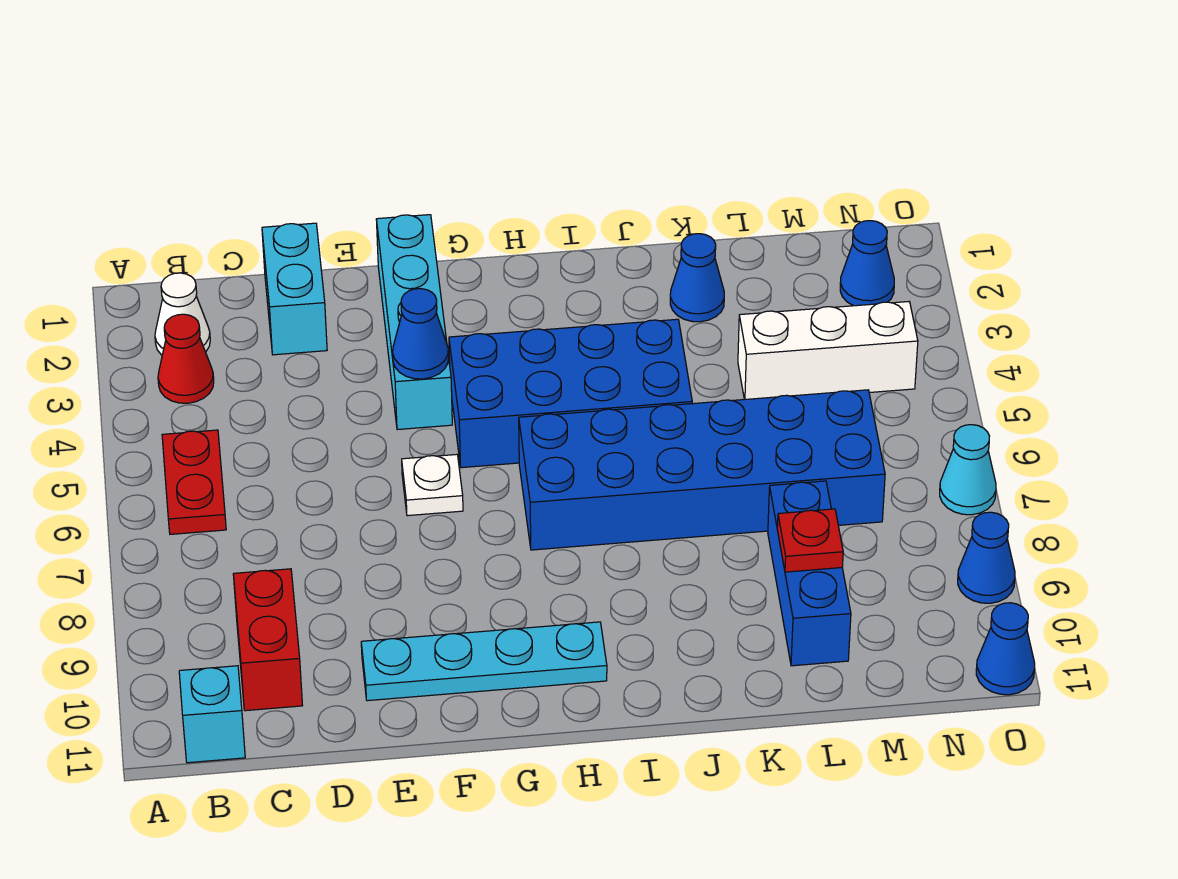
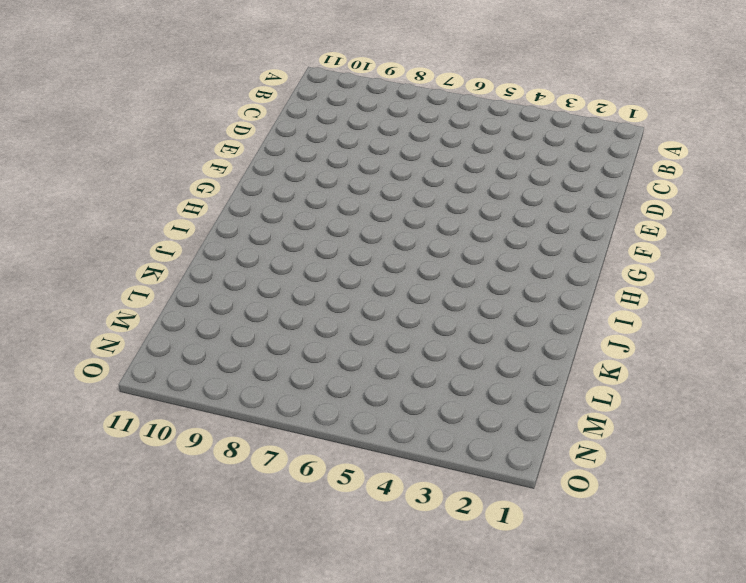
none -> white 1x1 cone [155,273,210,355]
none -> red 1x1 cone [158,314,214,403]
none -> red 1x2 plate [162,430,226,534]

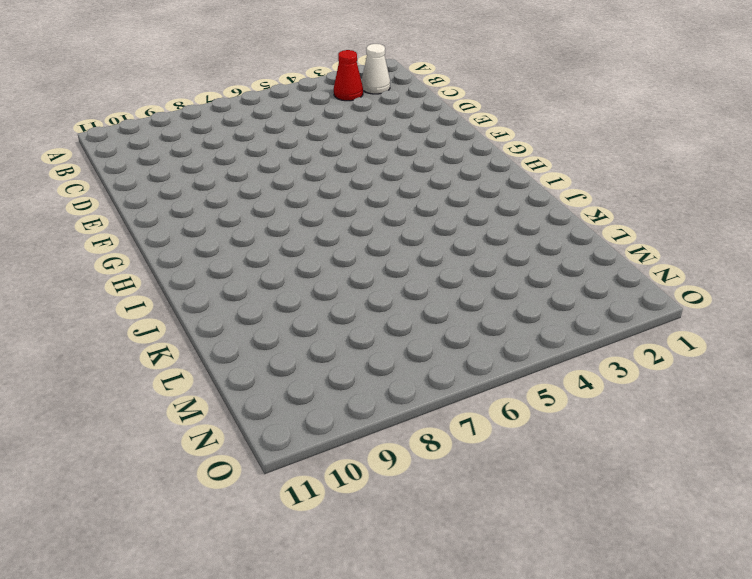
none -> red 1x2 plate [162,430,226,534]
none -> cyan 1x1 brick [179,666,245,763]
none -> red 1x2 brick [233,569,303,711]

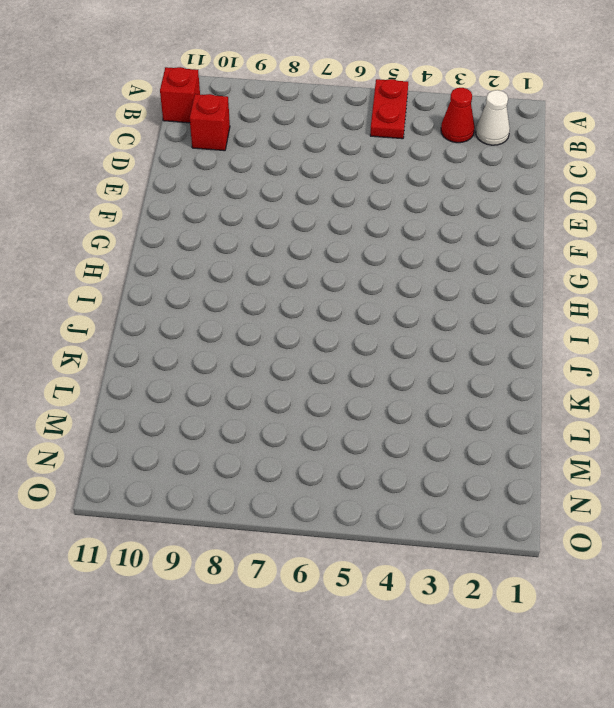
red 1x2 plate [370,79,408,139] -> red 1x2 plate turned to [162,430,226,534]
red 1x1 brick [160,67,200,123] -> cyan 1x1 brick [179,666,245,763]
red 1x1 brick [190,94,230,151] -> red 1x2 brick [233,569,303,711]
none -> cyan 1x2 brick [262,223,327,355]
none -> cyan 1x4 plate [361,622,607,701]
none -> cyan 1x4 brick [376,215,452,430]

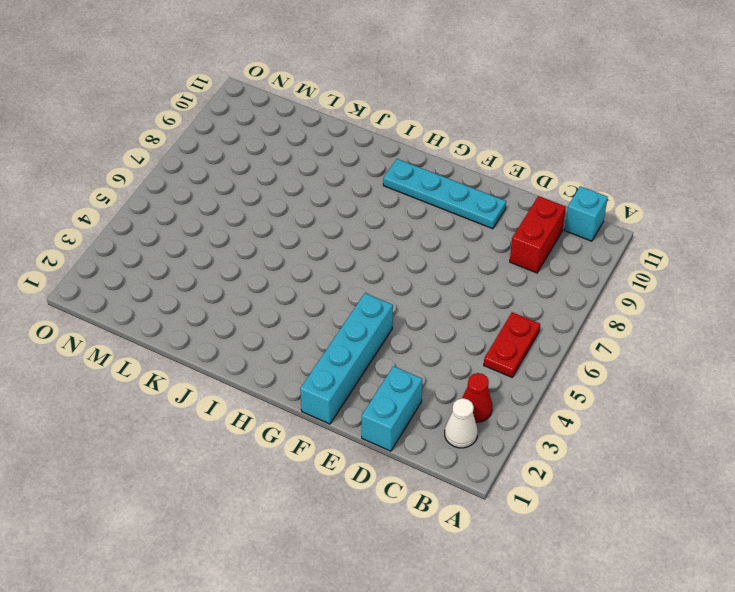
none -> white 1x1 plate [402,454,463,516]
none -> blue 2x4 brick [449,319,692,468]
none -> blue 2x6 brick [519,390,885,550]

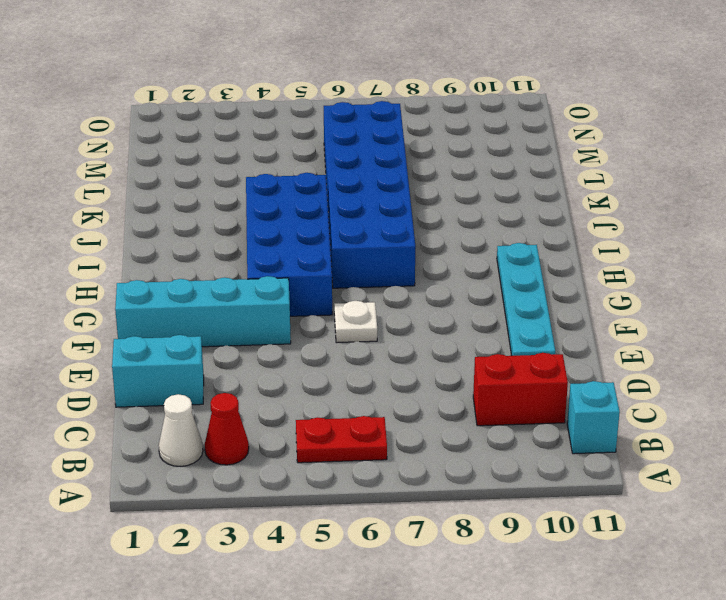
none -> blue 1x1 cone [670,234,724,322]
none -> white 1x3 brick [738,302,918,400]
none -> blue 1x3 brick [768,481,851,666]

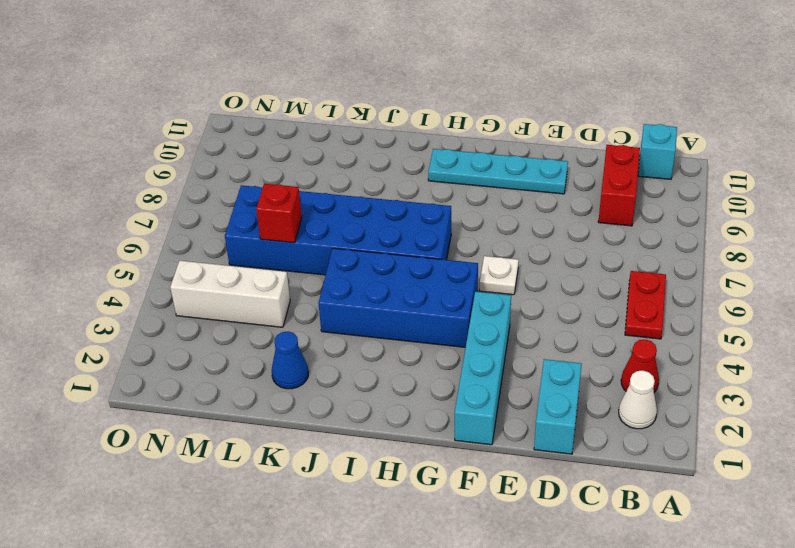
red 1x1 brick [256,184,302,243] -> none
none -> blue 1x3 brick [768,481,851,666]
none -> blue 1x1 cone [840,221,894,306]
none -> cyan 1x1 cone [940,425,996,515]

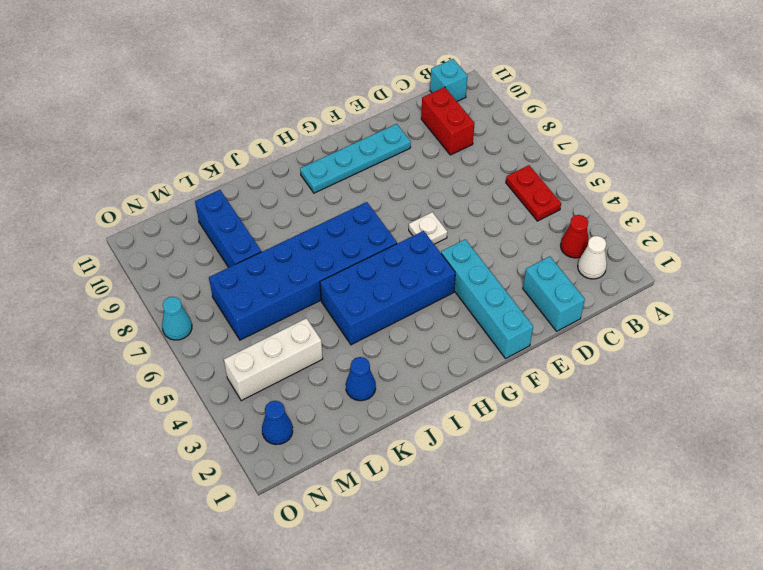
none -> blue 1x1 cone [958,512,1015,603]
none -> blue 1x1 cone [976,603,1035,695]
none -> blue 1x1 cone [393,289,449,379]

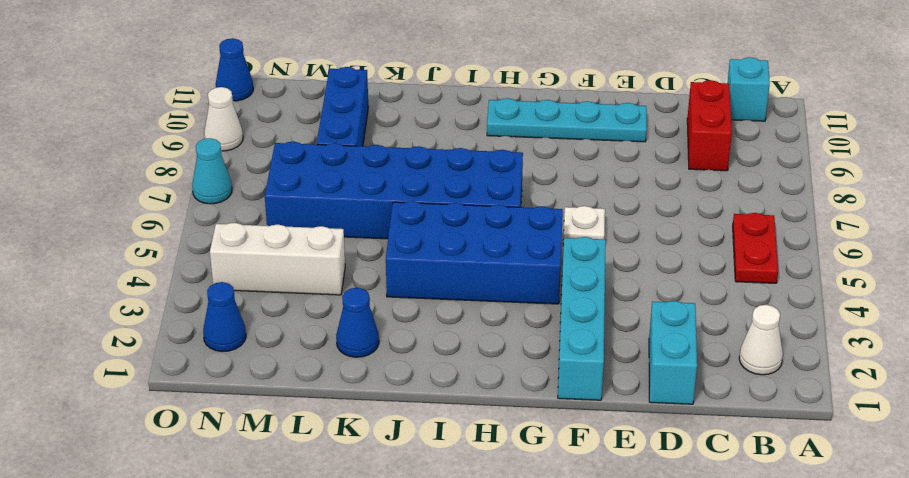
white 1x1 cone [204,87,243,151] -> blue 1x1 cone [958,512,1015,603]
none -> red 1x1 cone [158,314,214,403]
none -> blue 1x1 cone [393,289,449,379]
none -> red 1x1 plate [777,509,843,572]

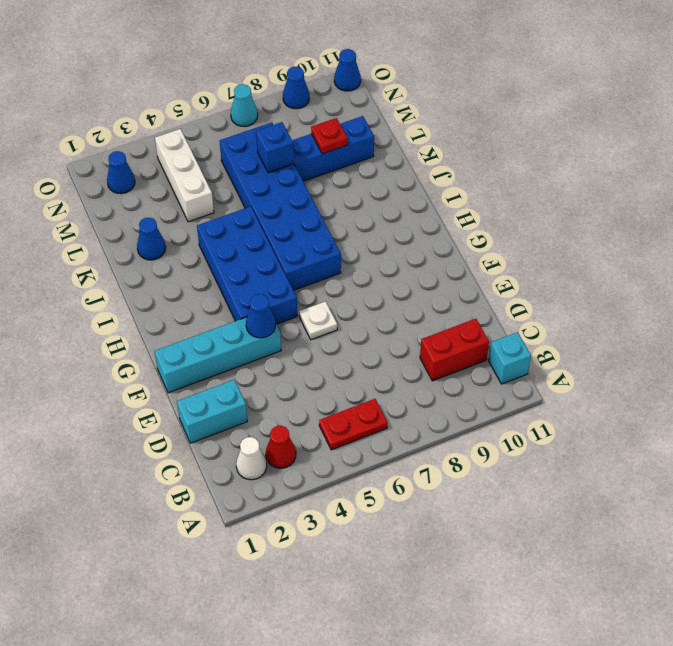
blue 1x1 brick [256,122,294,173] -> none
none -> cyan 1x4 plate [361,622,607,701]

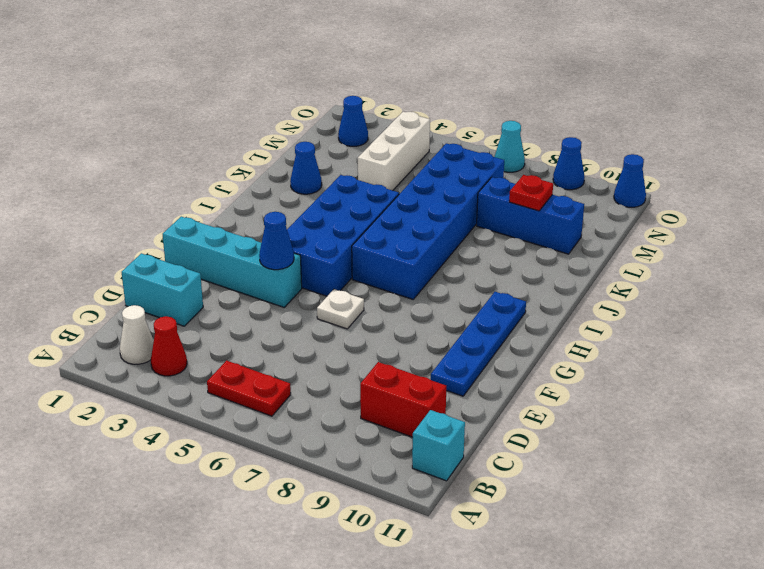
blue 1x4 plate [431,292,526,396] -> cyan 1x4 plate [361,622,607,701]

